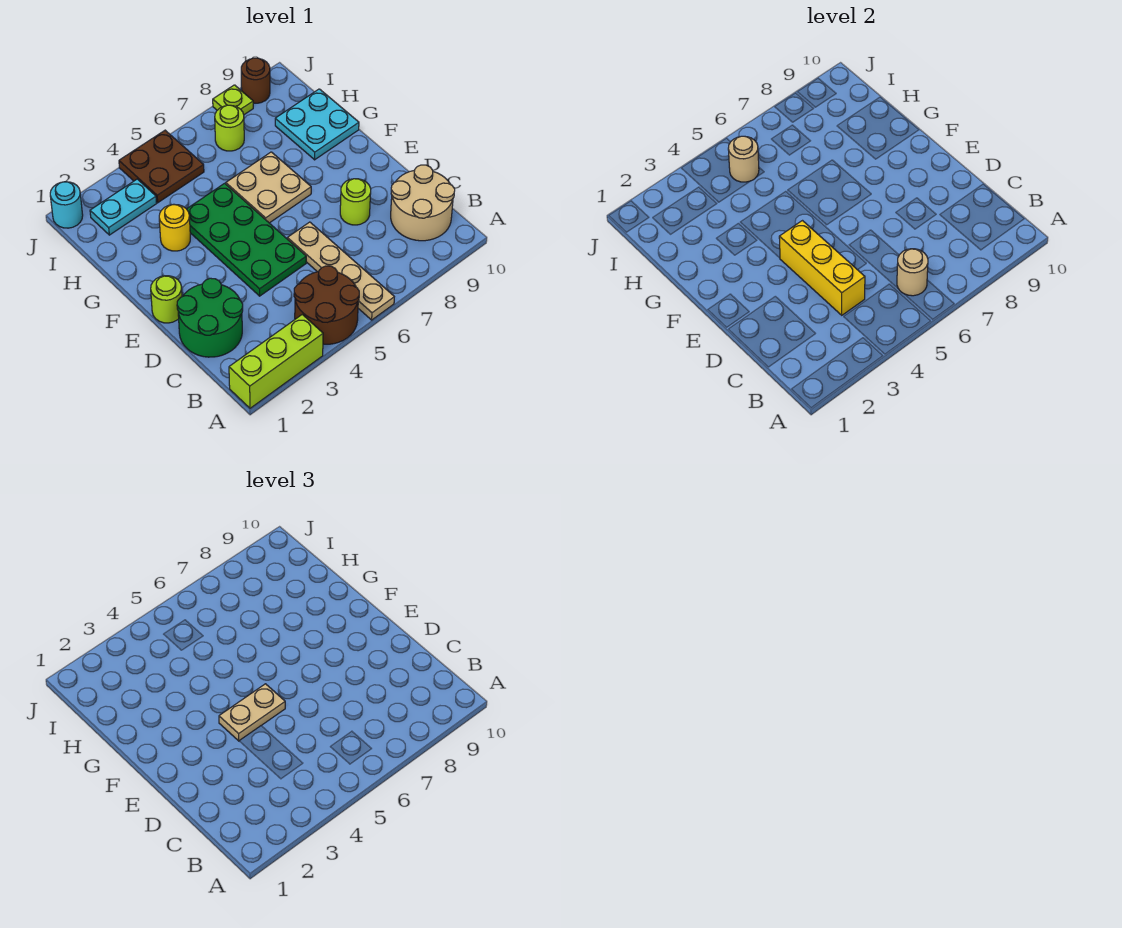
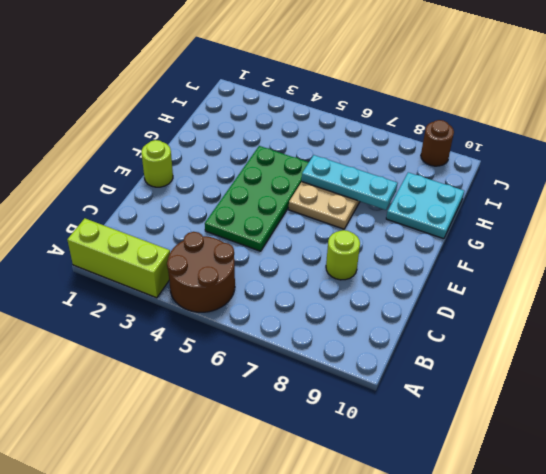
cyan 1x3 plate [302,155,398,210] -> none
none -> tan 1x4 plate [287,222,394,320]
none -> tan 2x2 round brick [391,165,455,241]
none -> green 2x2 round brick [177,278,243,357]

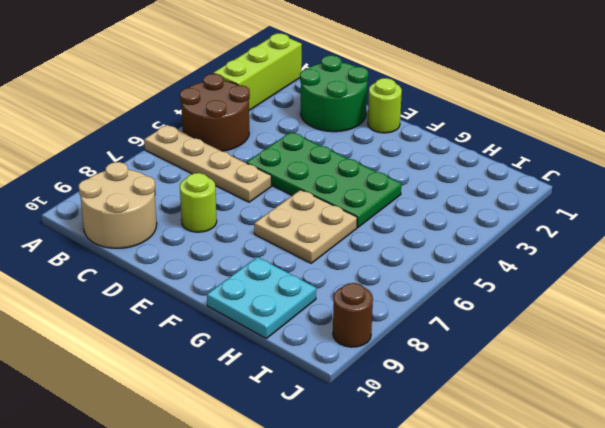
none -> yellow 1x1 round brick [159,204,190,251]
none -> cyan 1x2 plate [90,179,157,235]
none -> brown 2x2 plate [119,130,204,203]

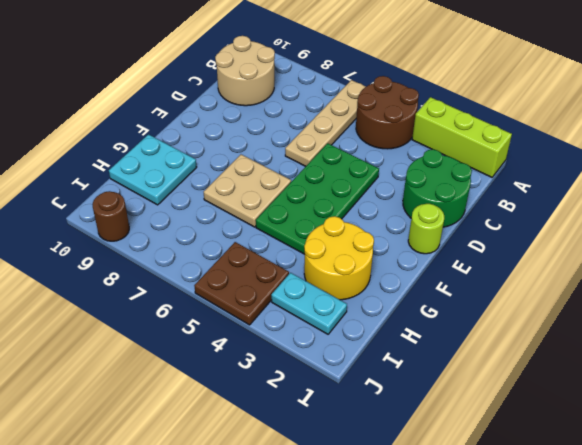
yellow 2x2 round brick [304,216,374,300] -> yellow 1x1 round brick [159,204,190,251]
none -> lime 1x1 round brick [340,179,371,225]
none -> lime 1x1 round brick [215,105,244,151]
none -> cyan 1x1 round brick [50,182,83,228]

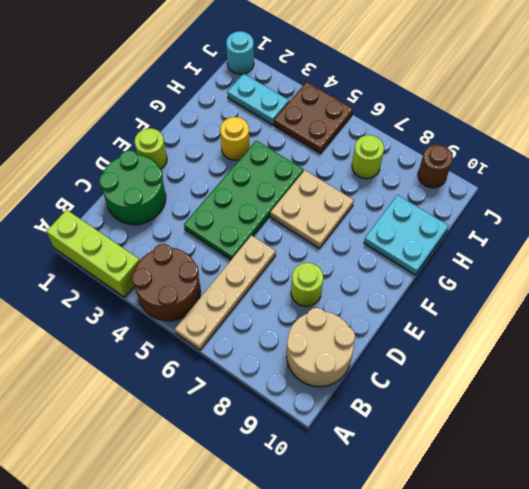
none -> lime 1x1 plate [213,85,253,115]
none -> tan 1x1 round brick [897,249,928,296]
none -> yellow 1x3 brick [779,221,865,315]

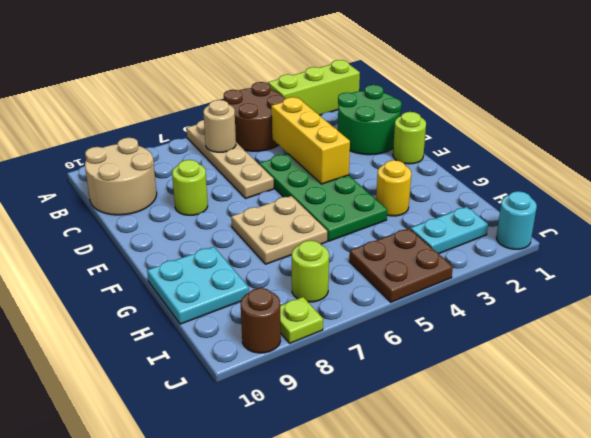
none -> tan 1x1 round brick [728,136,759,182]
none -> tan 1x2 plate [219,684,285,741]

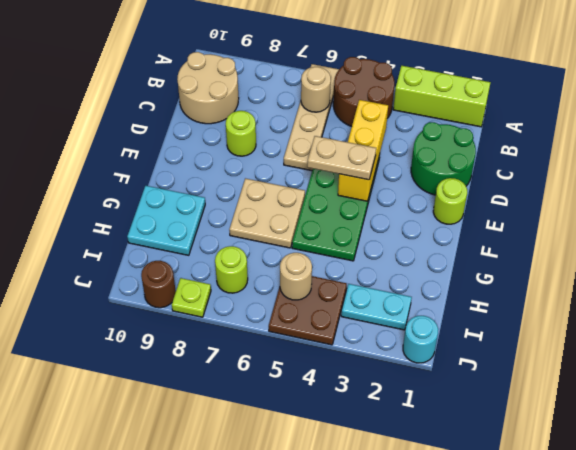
none -> yellow 1x1 round brick [159,204,190,251]

